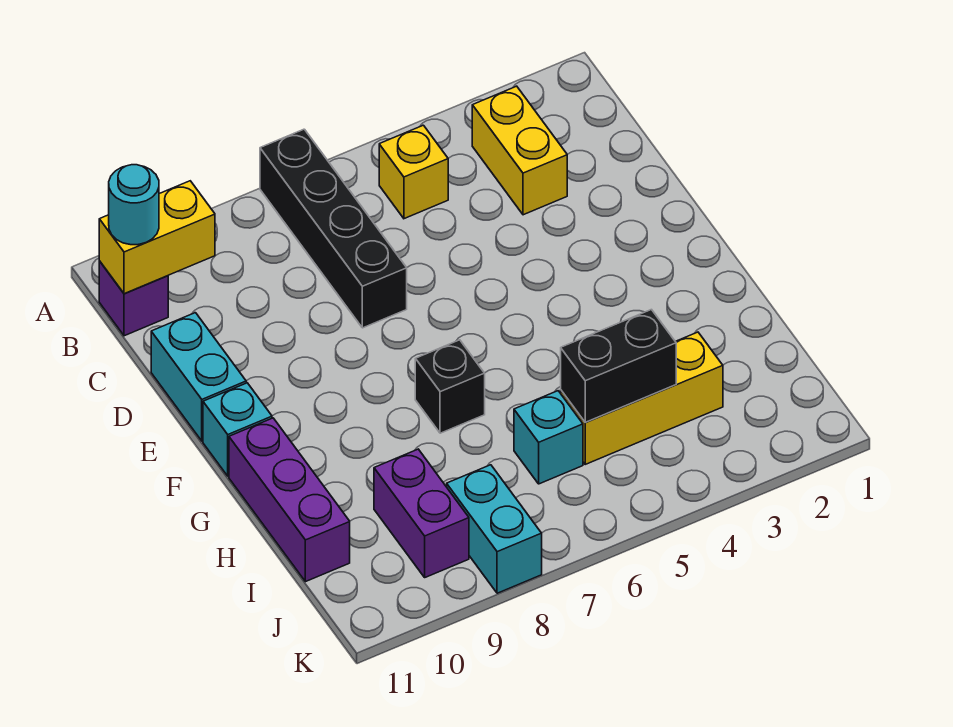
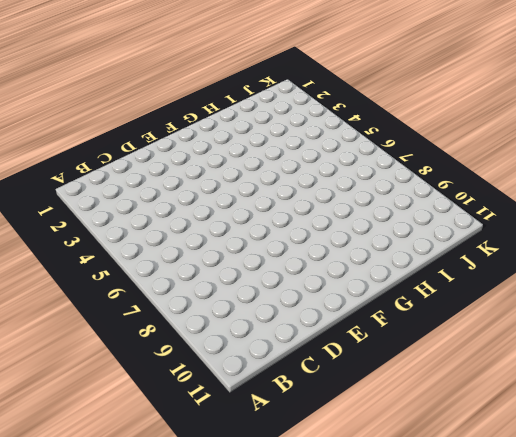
none -> black 1x4 brick [260,129,407,328]
none -> yellow 1x2 brick [472,86,567,215]
none -> yellow 1x1 brick [379,125,448,219]

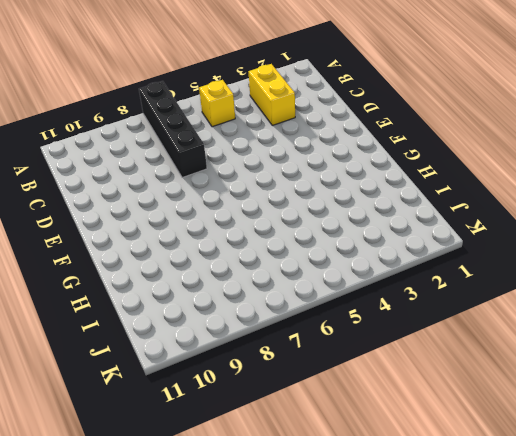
none -> purple 1x1 brick [99,261,168,336]
none -> cyan 1x2 brick [151,313,246,441]
none -> cyan 1x1 brick [203,383,272,476]

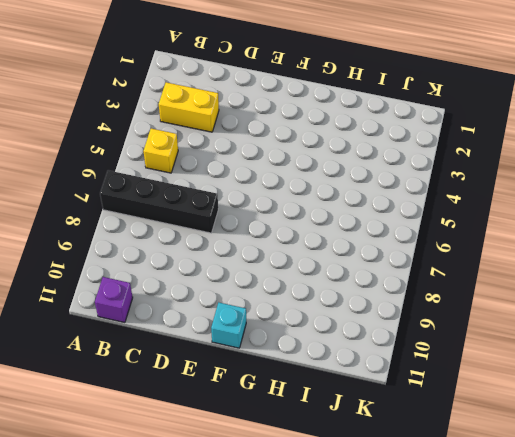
none -> cyan 1x2 brick [151,313,246,441]
none -> black 1x1 brick [415,340,485,433]
none -> purple 1x3 brick [229,418,350,582]

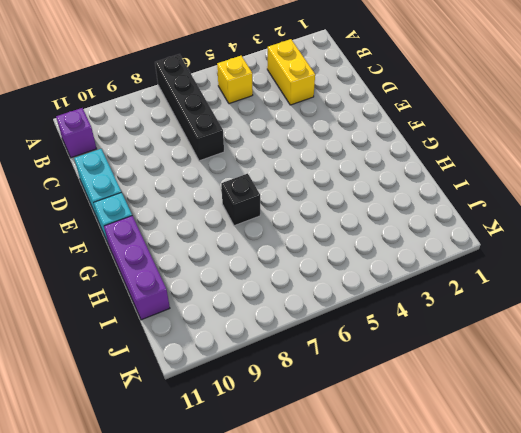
none -> yellow 1x3 brick [561,332,723,464]
none -> cyan 1x1 brick [514,391,583,484]
none -> purple 1x2 brick [374,449,469,577]

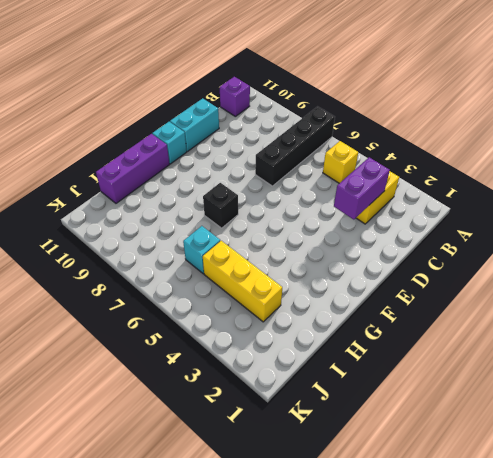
purple 1x2 brick [334,157,390,220] -> purple 1x2 brick moved to [374,449,469,577]
none -> cyan 1x2 brick [447,465,542,593]
none -> yellow 1x2 brick [99,181,215,294]
none -> black 1x2 brick [561,310,676,422]

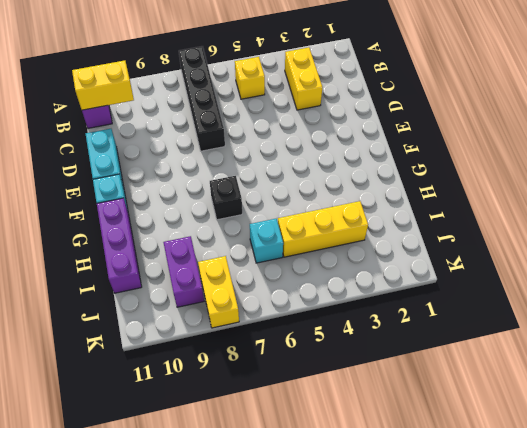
yellow 1x2 brick [198,256,239,328] -> cyan 1x2 brick [447,465,542,593]
none -> black 1x2 brick [561,310,676,422]
none -> cyan 1x1 round brick [109,165,159,245]

